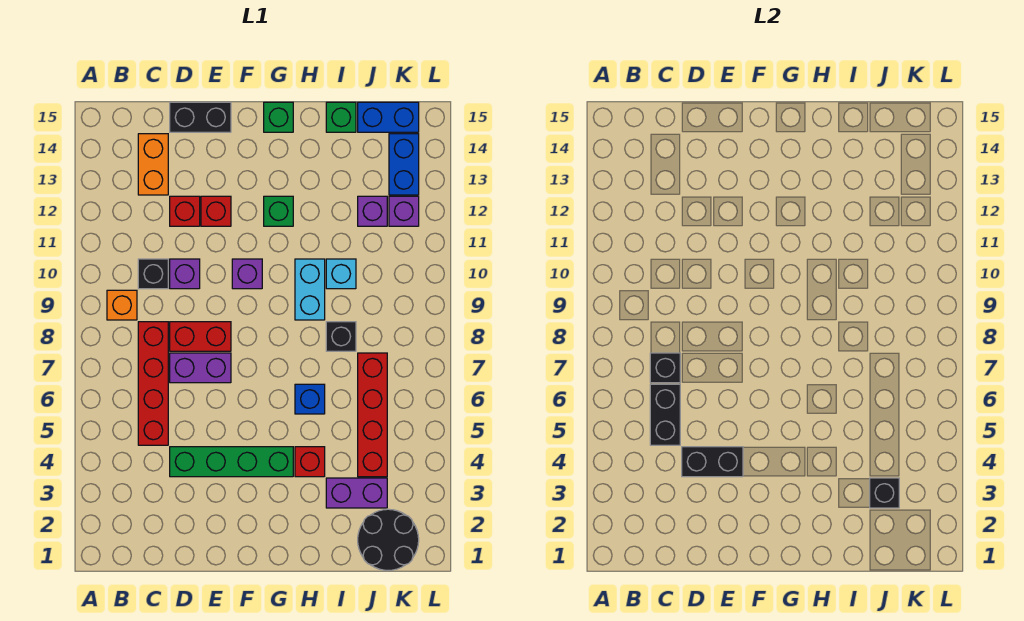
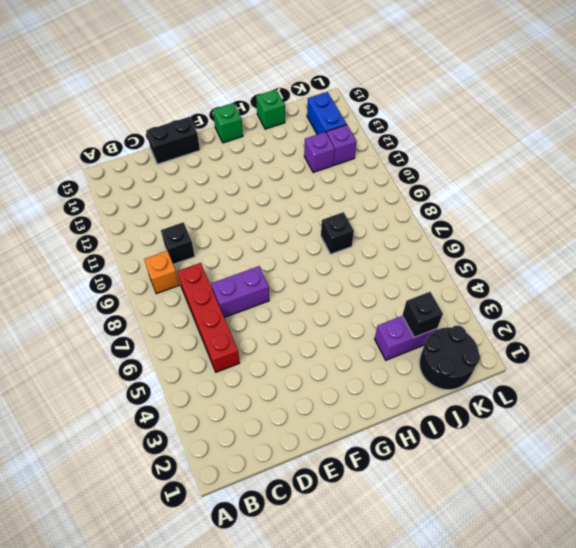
none -> orange 1x2 brick [138,134,168,195]
none -> green 1x4 brick [170,447,293,477]
none -> red 1x2 brick [170,322,231,351]
none -> purple 1x1 brick [170,259,200,289]

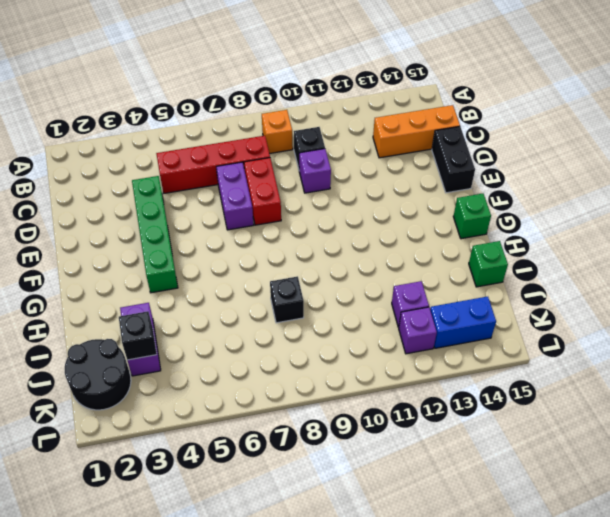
orange 1x3 brick [373,105,460,158] -> orange 1x2 brick [138,134,168,195]
none -> red 1x1 brick [170,196,200,226]
none -> red 1x1 brick [201,196,231,226]
none -> purple 1x1 brick [232,259,262,289]
none -> green 1x1 brick [264,196,293,226]

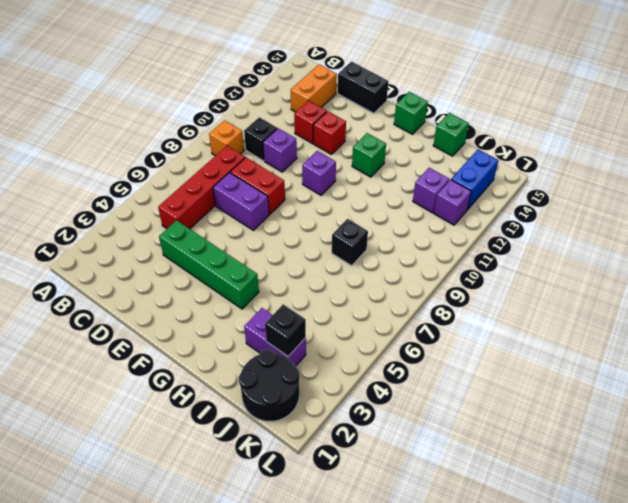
none -> red 1x1 brick [295,447,325,477]
none -> blue 1x1 brick [295,384,325,414]
none -> cyan 1x2 brick [295,259,325,320]
none -> cyan 1x1 brick [326,259,356,289]

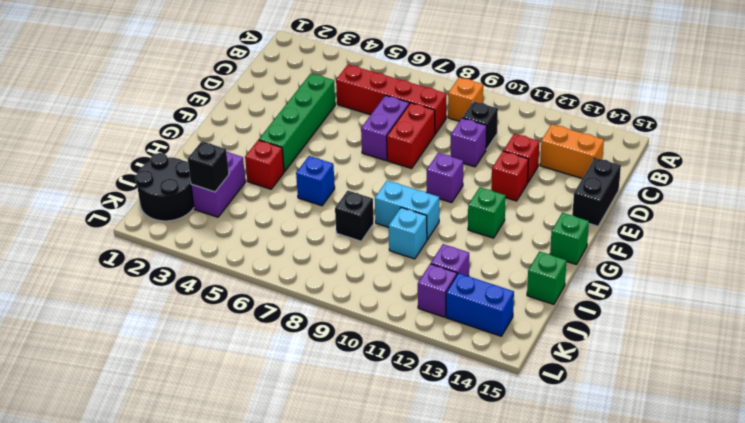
none -> red 1x4 brick [358,353,387,477]
none -> blue 1x2 brick [358,102,419,132]
none -> black 1x2 brick [650,384,680,445]
none -> black 1x1 brick [650,353,680,383]

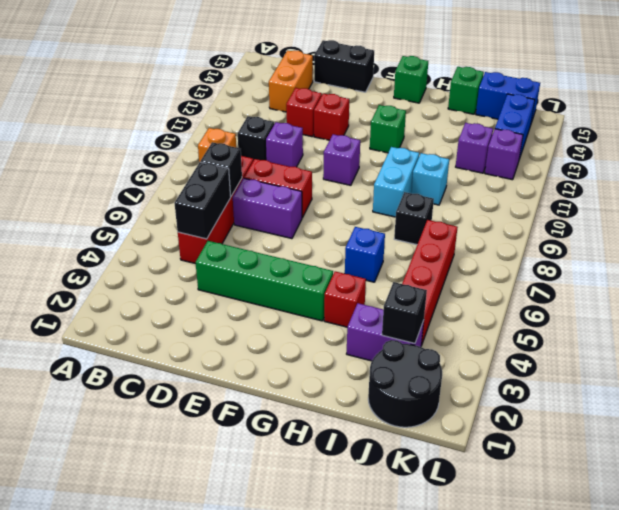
none -> black 1x2 brick [682,447,743,477]

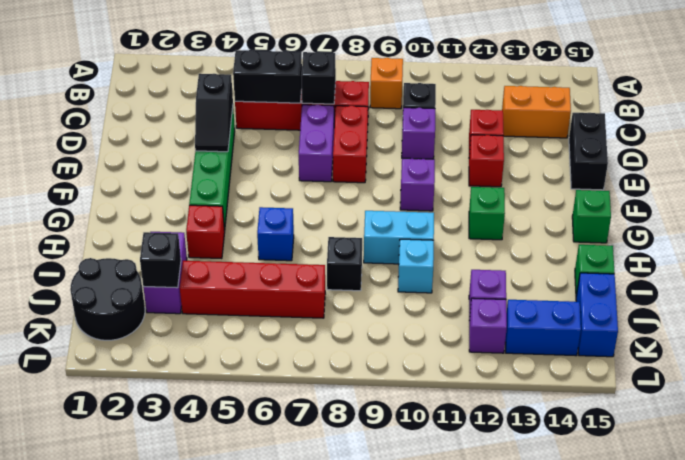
black 1x2 slope [195,74,233,152] -> black 1x2 brick [682,447,743,477]

